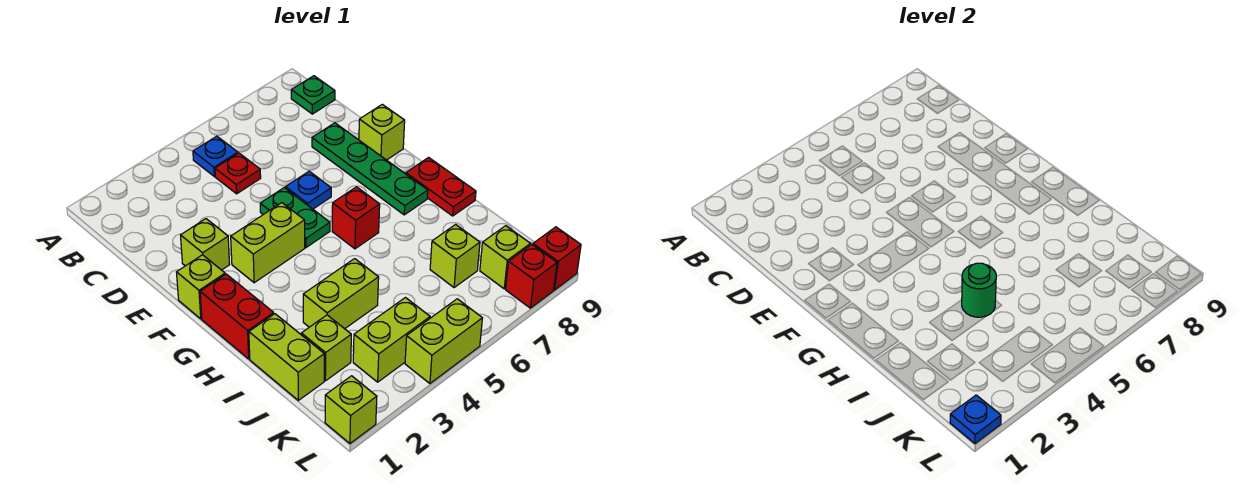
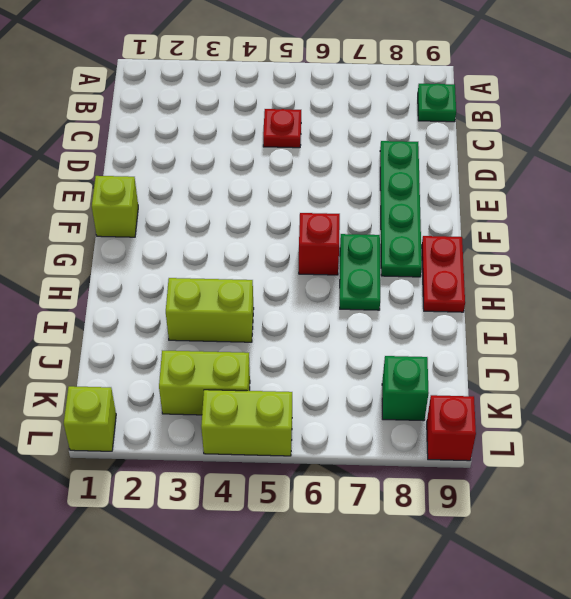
green 1x2 plate [340,234,380,310] -> green 1x2 plate moved to [260,188,330,248]
green 1x1 brick [382,356,429,421] -> lime 1x1 brick [480,226,530,289]
none -> blue 1x1 plate [193,136,238,176]
none -> lime 1x1 brick [181,219,230,270]
none -> blue 1x1 plate [285,171,331,209]

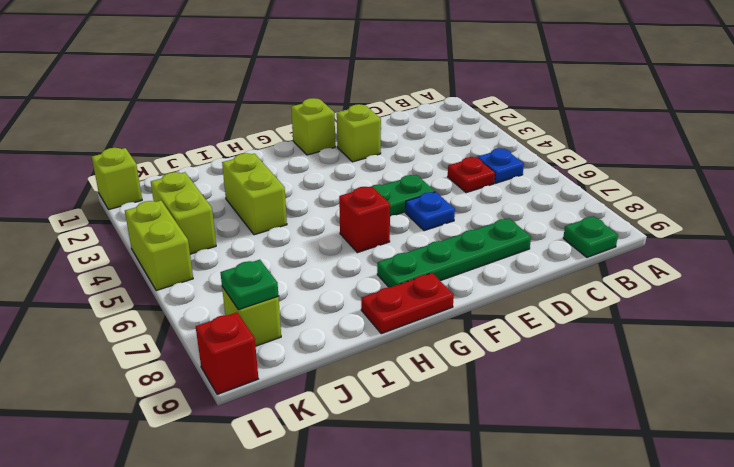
green 1x1 plate [220,260,278,310] -> none
none -> lime 1x1 brick [359,104,405,160]
none -> lime 1x2 brick [231,203,305,283]
none -> red 1x2 brick [200,274,274,359]

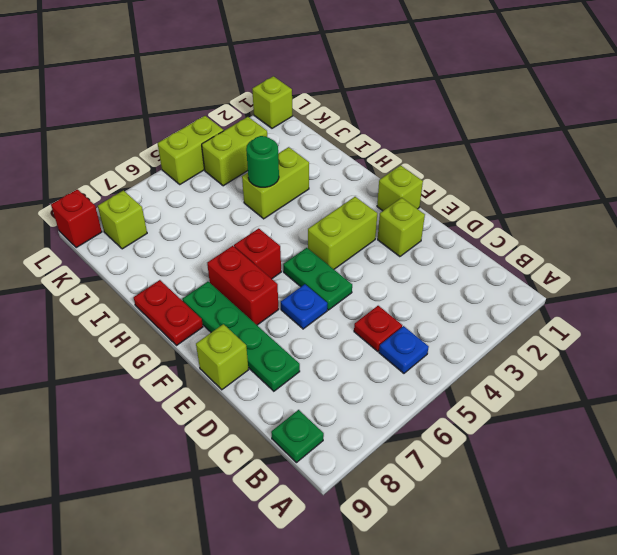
red 1x2 brick [207,246,279,325] -> red 1x2 brick moved to [200,274,274,359]
none -> lime 1x2 brick [249,314,324,400]
none -> lime 1x1 brick [301,315,351,381]
none -> lime 1x1 brick [430,225,480,288]

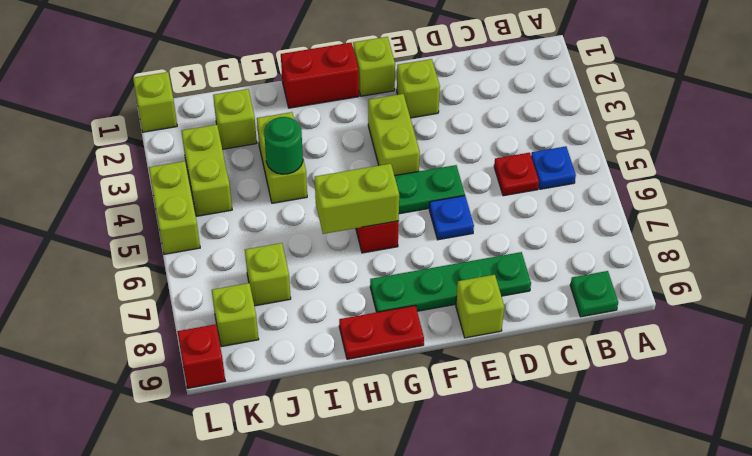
lime 1x2 brick [315,164,399,234] -> lime 1x2 brick moved to [249,314,324,400]
none -> red 1x1 brick [506,245,557,308]
none -> blue 1x1 plate [950,395,1001,443]

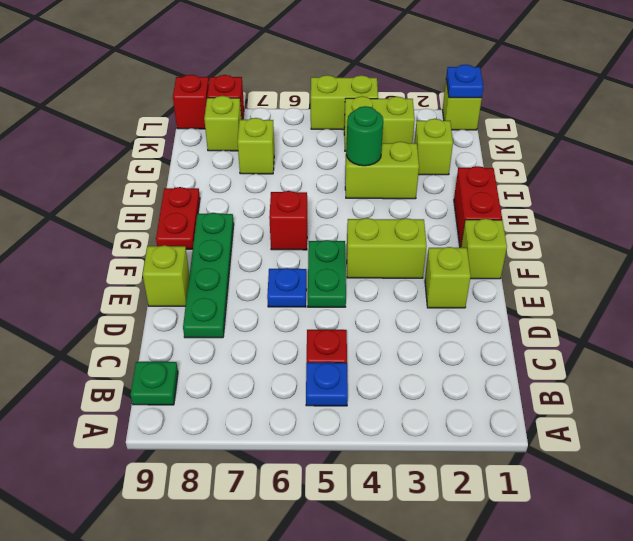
none -> lime 1x2 brick [249,314,324,400]

